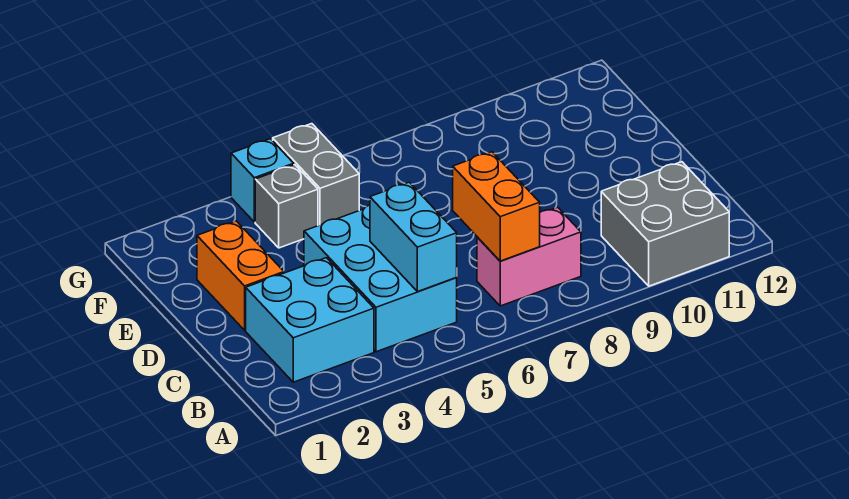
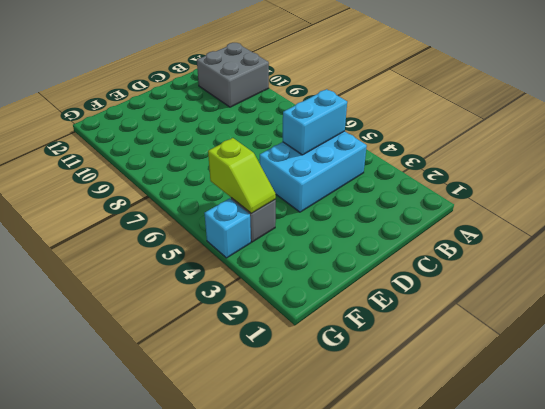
lime 1x2 slope [208,138,276,213] -> none
none -> cyan 2x2 brick [246,258,374,382]
none -> pink 1x2 brick [477,207,581,306]

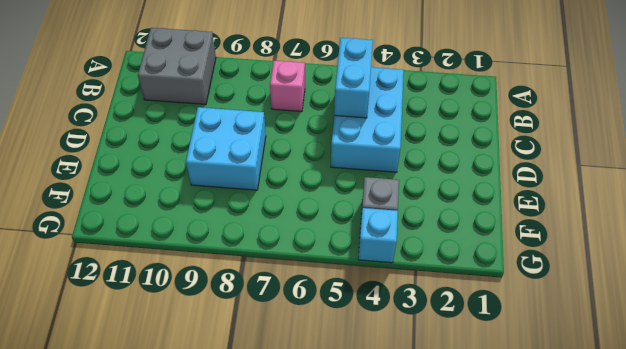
pink 1x1 brick [270,61,305,111] -> pink 1x2 brick [477,207,581,306]
cyan 2x2 brick [186,107,266,190] -> cyan 2x2 brick moved to [246,258,374,382]
none -> orange 1x2 brick [197,221,284,330]
none -> grey 1x2 brick [273,124,359,226]

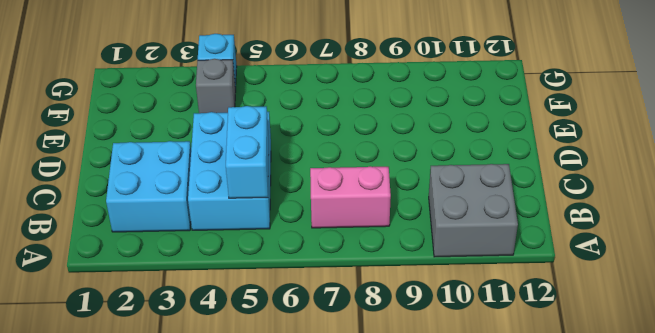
none -> orange 1x2 brick [197,221,284,330]
none -> grey 1x2 brick [273,124,359,226]

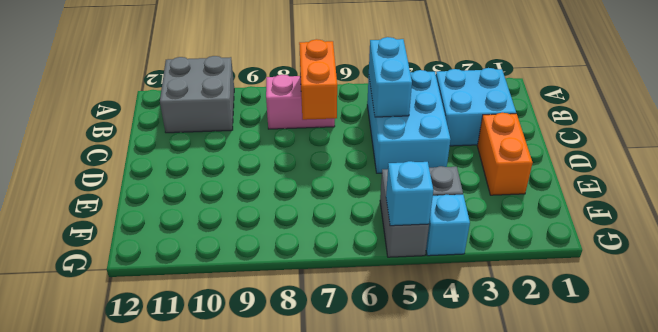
cyan 1x1 brick [386,161,433,226] -> none

